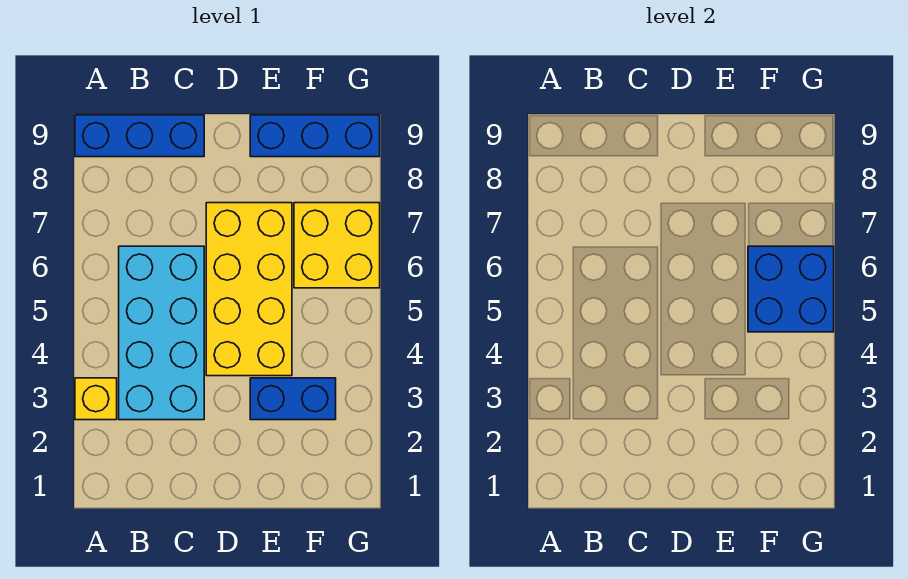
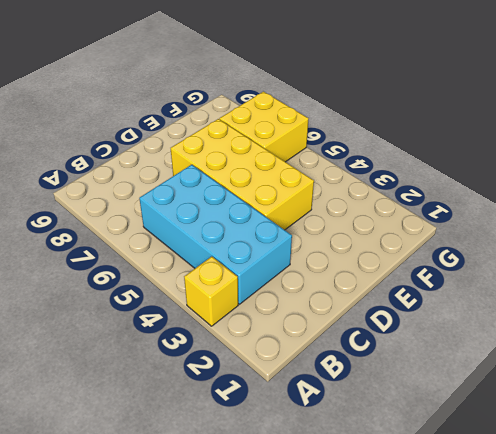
none -> blue 1x3 brick [75,115,204,157]
none -> blue 1x2 brick [250,378,336,420]

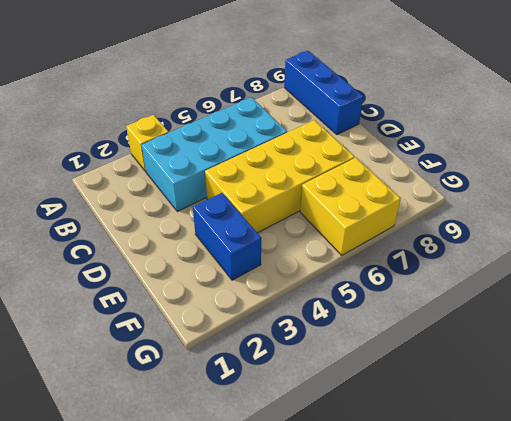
none -> blue 1x3 brick [250,115,380,157]
none -> blue 2x2 brick [748,246,834,332]

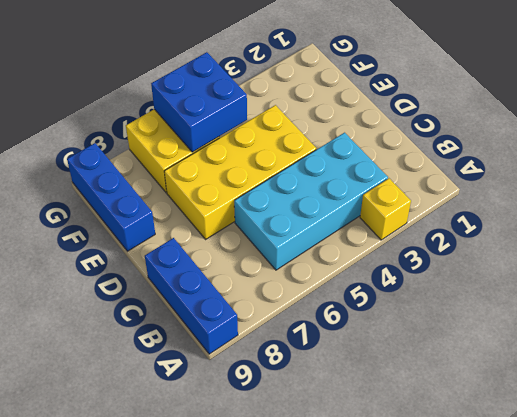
none -> blue 1x2 brick [250,378,336,420]

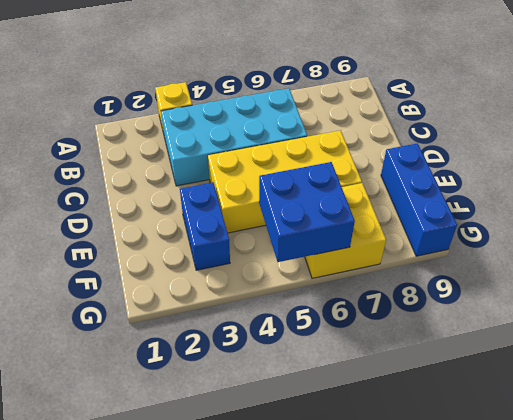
none -> blue 1x3 brick [75,115,204,157]

